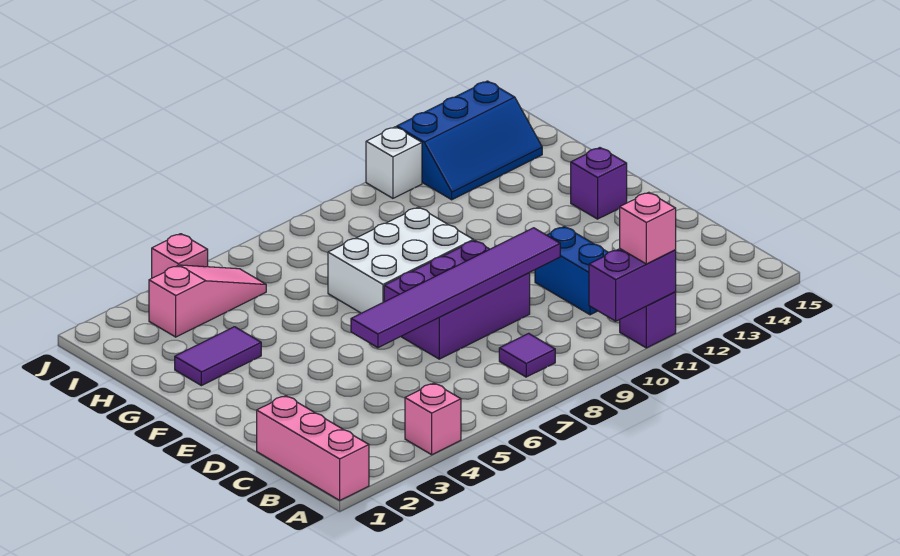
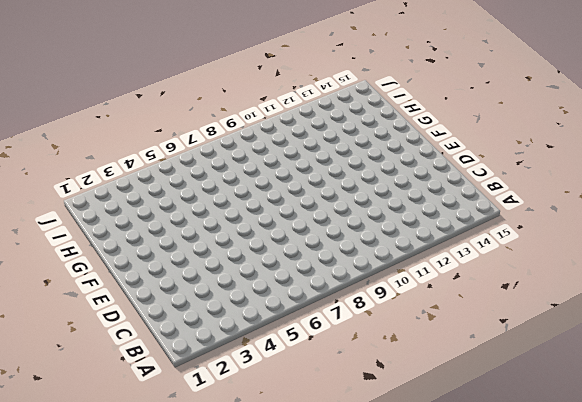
none -> pink 1x3 brick [257,396,369,500]
none -> pink 1x1 brick [405,383,461,455]
none -> purple 1x1 brick [620,292,676,348]

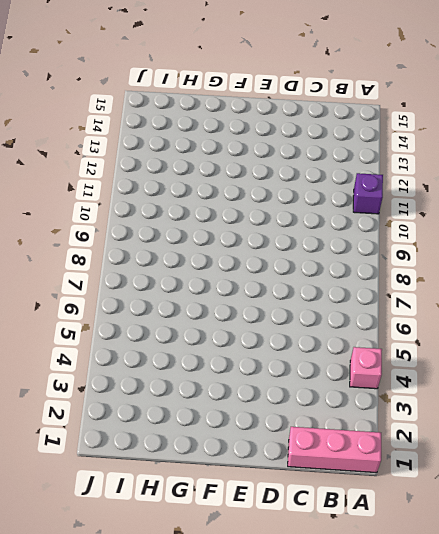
none -> purple 1x1 tile [499,333,555,377]
none -> blue 1x2 brick [535,227,608,315]
none -> purple 2x3 brick [384,240,530,359]

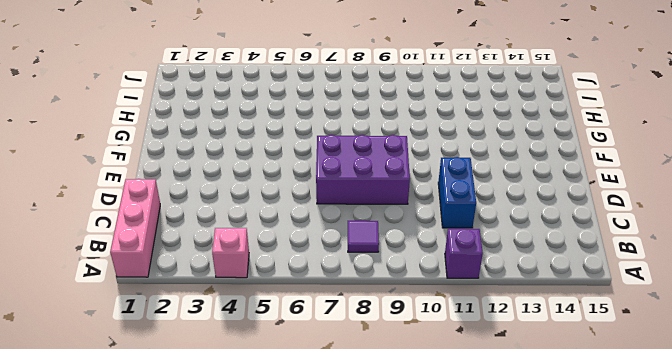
none -> white 2x3 brick [328,207,473,313]
none -> purple 1x1 brick [571,148,627,219]
none -> purple 1x2 tile [175,327,261,386]

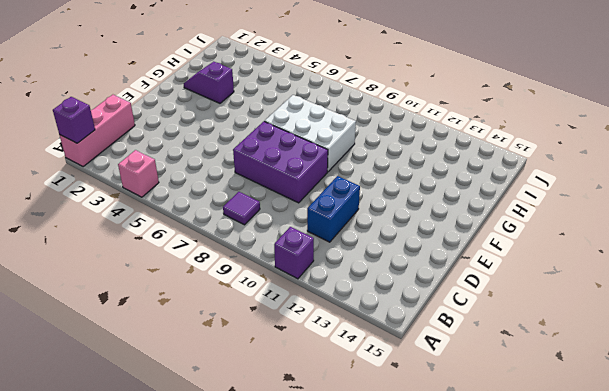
purple 1x1 brick [53,97,95,143] -> purple 1x1 brick moved to [571,148,627,219]
purple 1x2 slope [184,62,234,103] -> purple 1x2 tile [175,327,261,386]
none -> pink 1x3 slope [149,265,266,337]
none -> blue 2x3 slope [397,81,542,200]
none -> pink 1x1 brick [152,234,208,278]

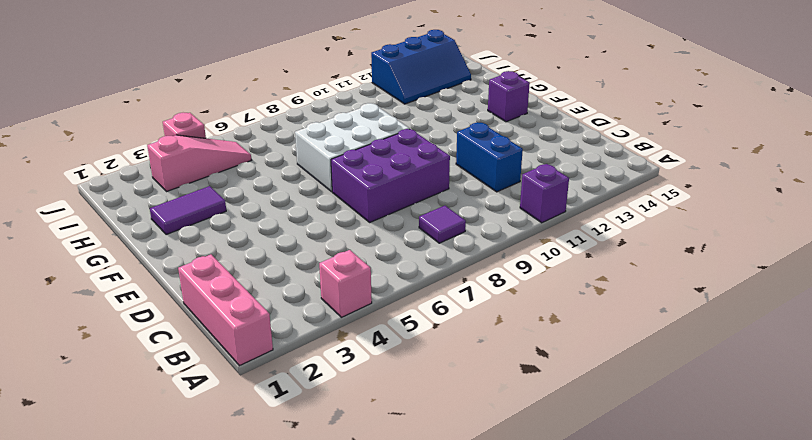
none -> white 1x1 brick [366,127,422,198]
none -> purple 1x2 brick [589,249,676,321]
none -> purple 1x6 tile [351,228,560,348]

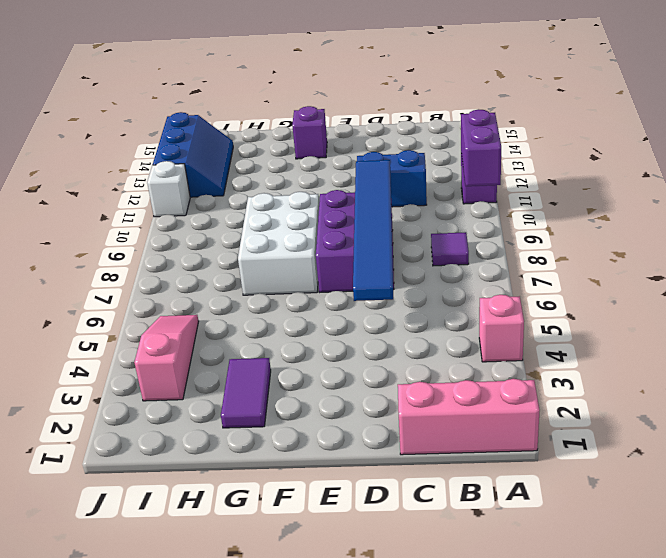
blue 1x6 tile [353,160,393,301] -> purple 1x6 tile [351,228,560,348]
none -> pink 1x1 brick [152,234,208,278]
none -> pink 1x1 brick [620,192,676,264]

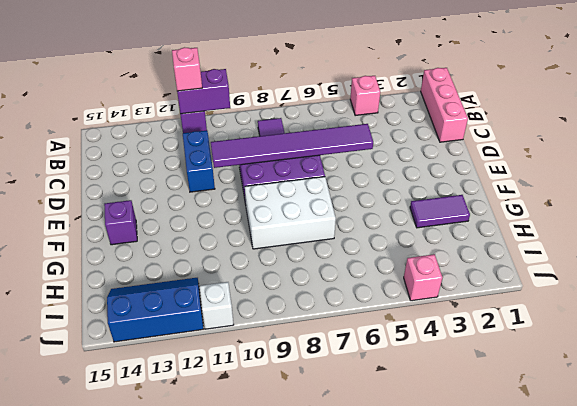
none -> pink 1x3 slope [149,265,266,337]

